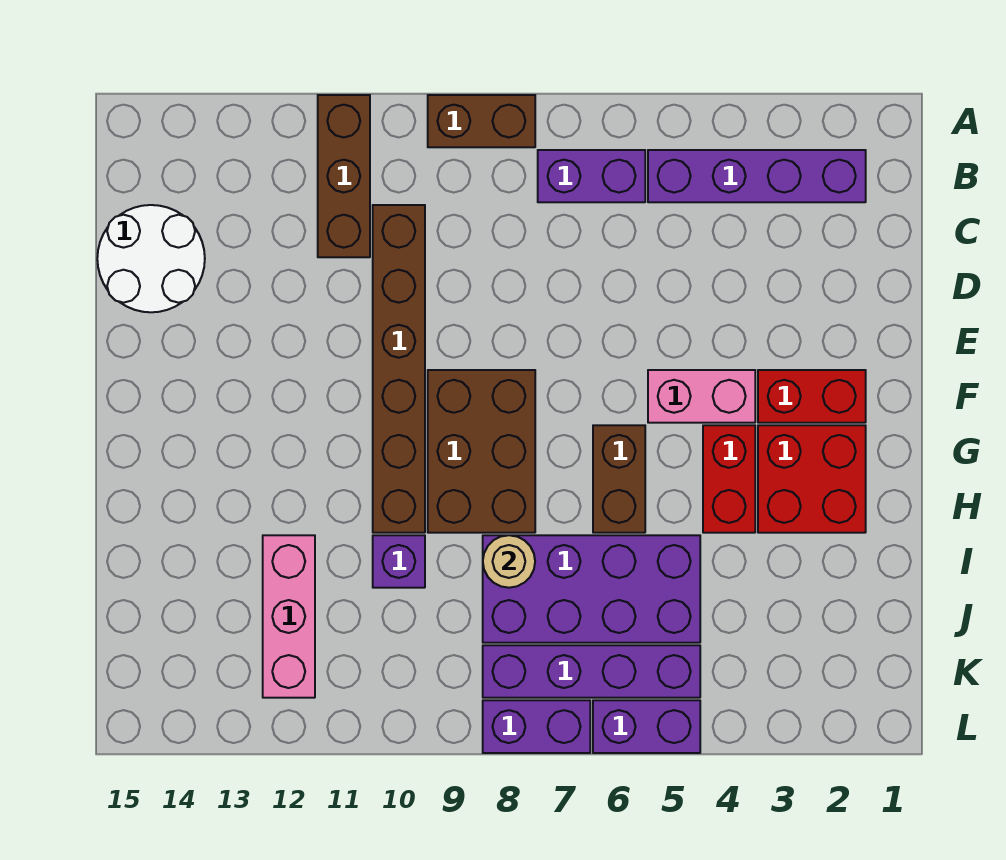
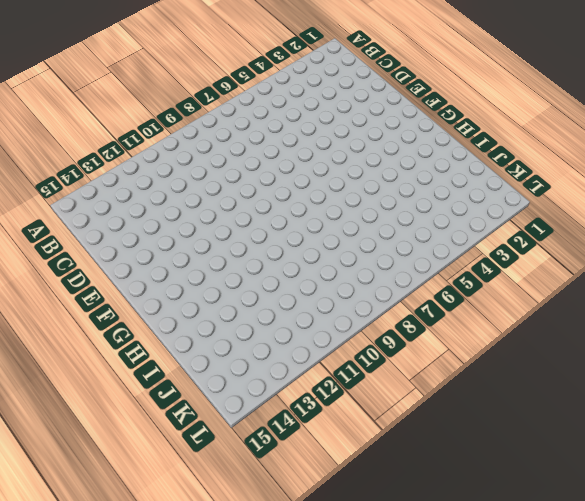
none -> brown 1x2 brick [428,95,535,147]
none -> brown 1x3 brick [318,95,370,257]
none -> purple 1x4 brick [648,150,866,202]

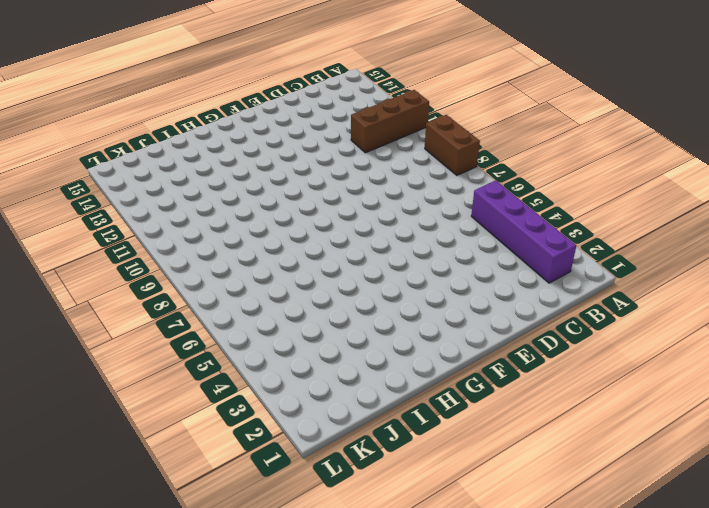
none -> purple 1x2 brick [538,150,645,202]
none -> brown 1x6 brick [373,205,425,533]
none -> white 2x2 round brick [97,205,205,312]

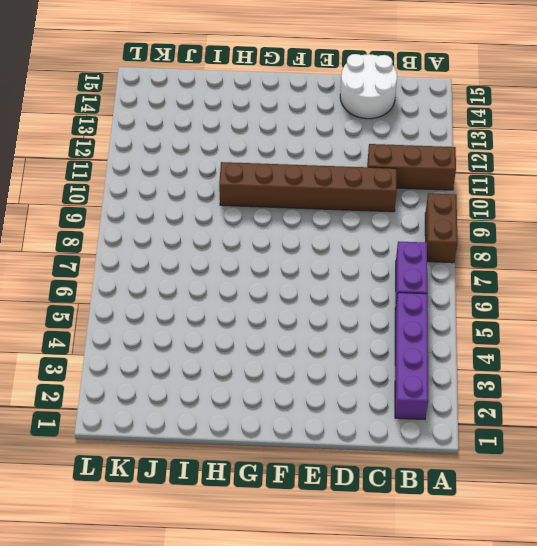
none -> red 1x2 brick [758,370,866,423]
none -> pink 1x2 brick [648,370,755,423]
none -> brown 2x3 brick [428,370,535,533]

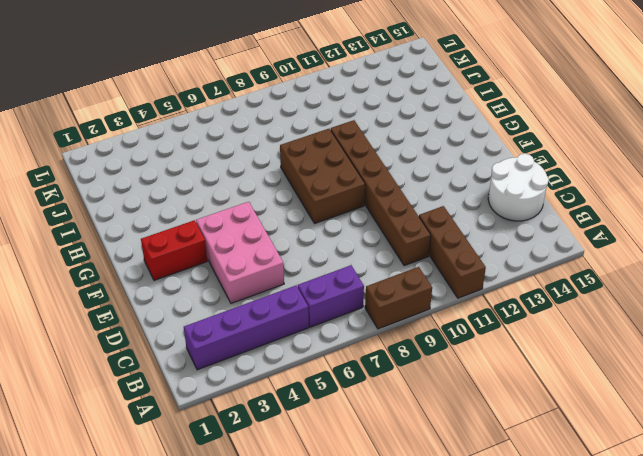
pink 2x3 brick [196,202,284,303] -> pink 1x2 brick [648,370,755,423]
none -> red 2x2 brick [758,425,866,533]
none -> red 1x2 brick [703,425,755,533]
none -> brown 1x2 brick [593,425,645,533]

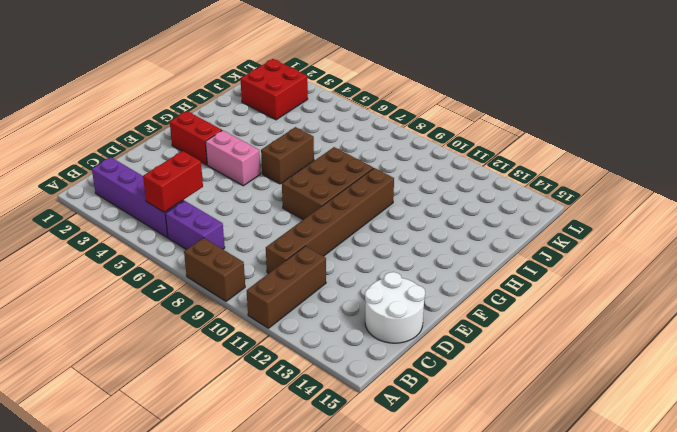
red 1x2 brick [143,151,203,212] -> red 1x2 brick moved to [703,425,755,533]
red 2x2 brick [240,59,308,120] -> red 2x2 brick moved to [758,425,866,533]
none -> purple 2x4 brick [483,535,700,643]
none -> purple 1x1 brick [373,535,425,588]
none -> pink 1x3 brick [263,535,315,698]

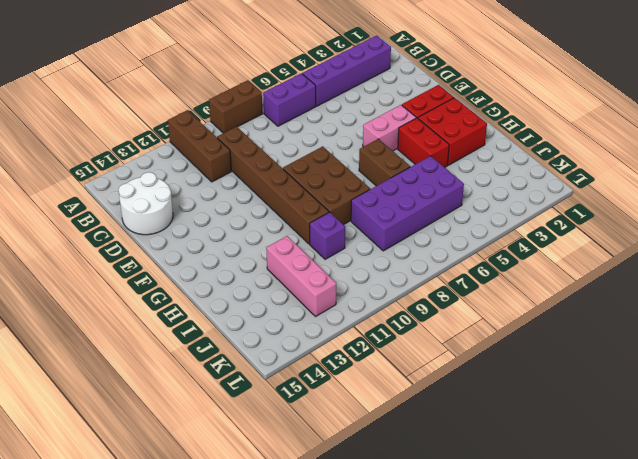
none -> purple 1x4 brick [483,645,700,698]
none -> purple 1x2 brick [593,700,700,753]
none -> purple 1x2 brick [483,700,590,753]

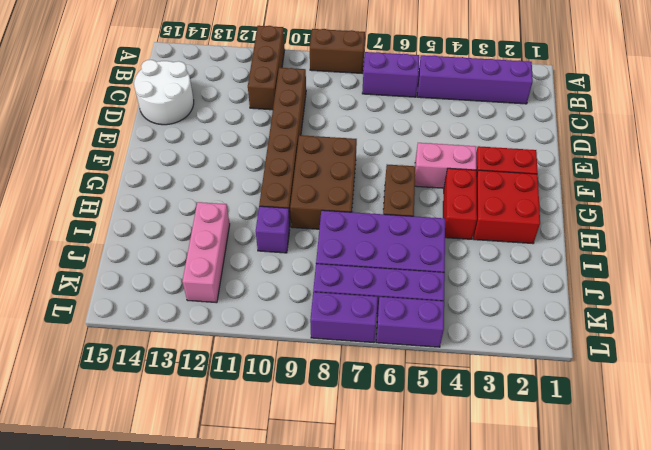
none -> tan 1x1 round brick [483,535,535,588]

